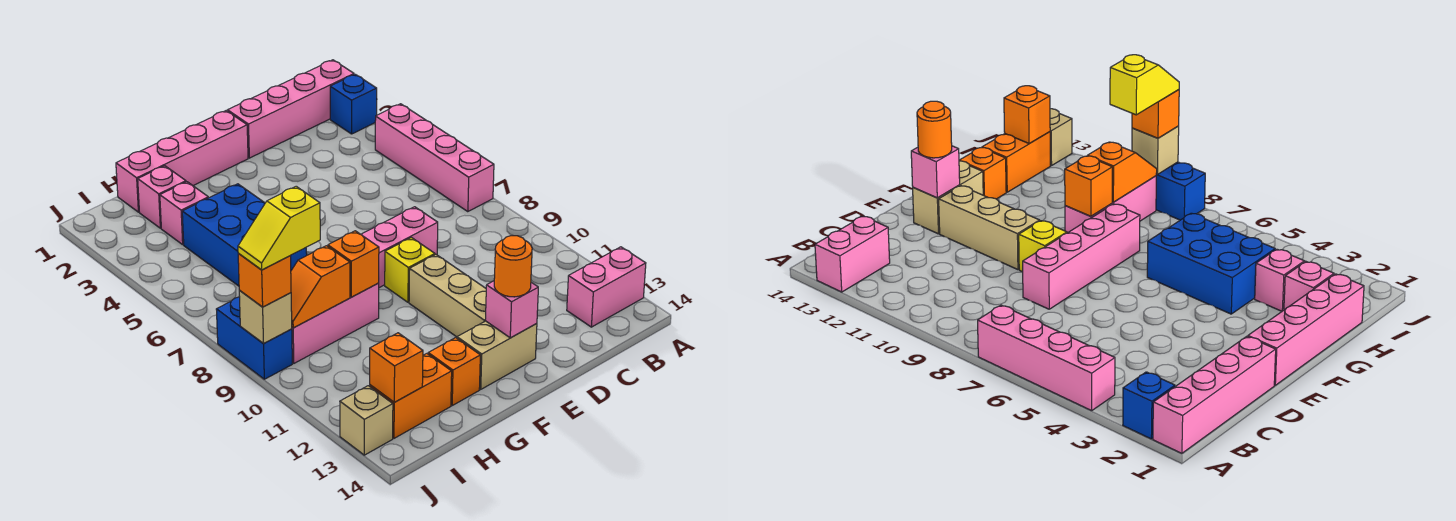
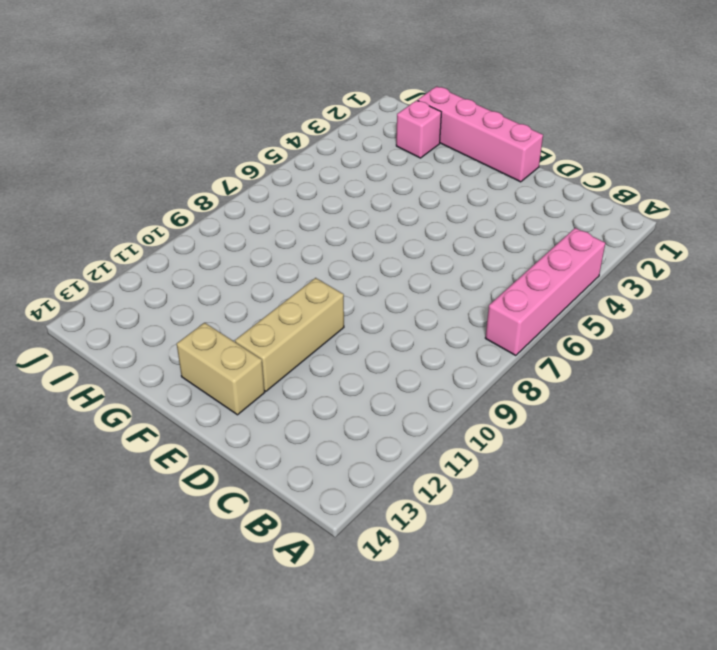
none -> pink 1x4 brick [228,60,354,158]
none -> blue 1x1 brick [330,74,377,134]
none -> pink 1x2 brick [567,247,646,327]

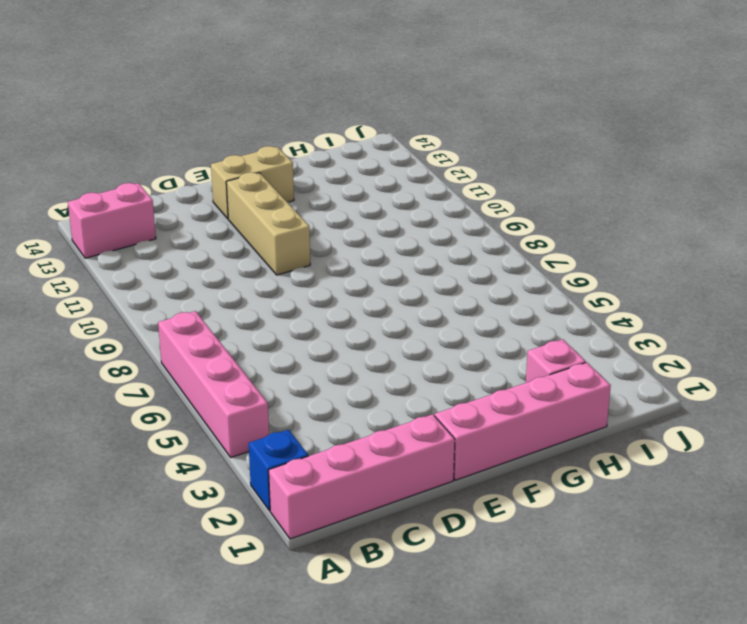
none -> pink 1x4 brick [361,207,438,288]
none -> yellow 1x1 brick [385,238,435,302]
none -> blue 2x3 brick [182,184,307,286]

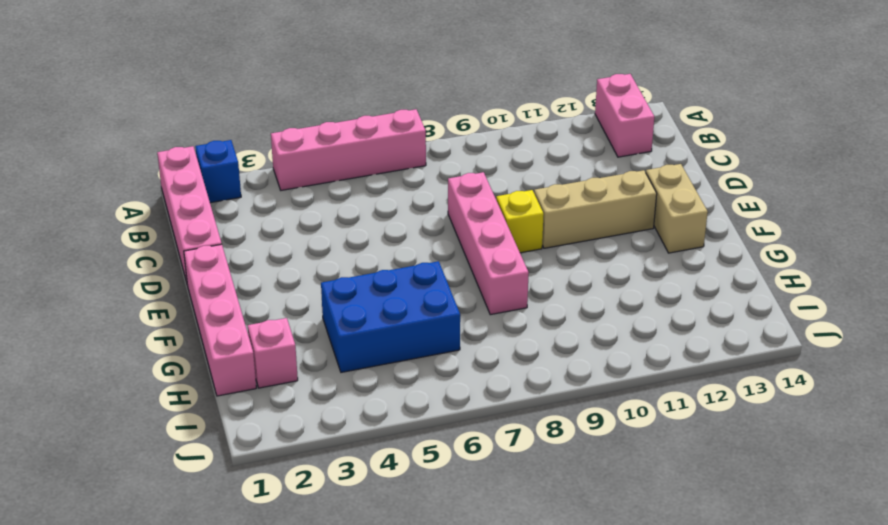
none -> pink 1x3 brick [292,283,379,363]
none -> orange 1x1 brick [428,338,480,405]
none -> pink 1x1 brick [160,182,208,245]

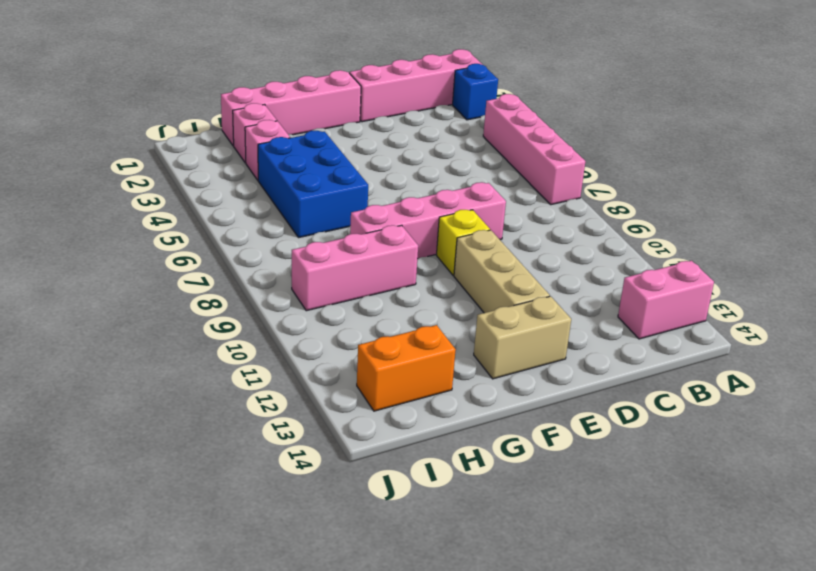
none -> orange 1x1 brick [428,338,480,405]
none -> blue 1x2 brick [216,297,292,379]
none -> tan 1x1 brick [340,386,393,455]

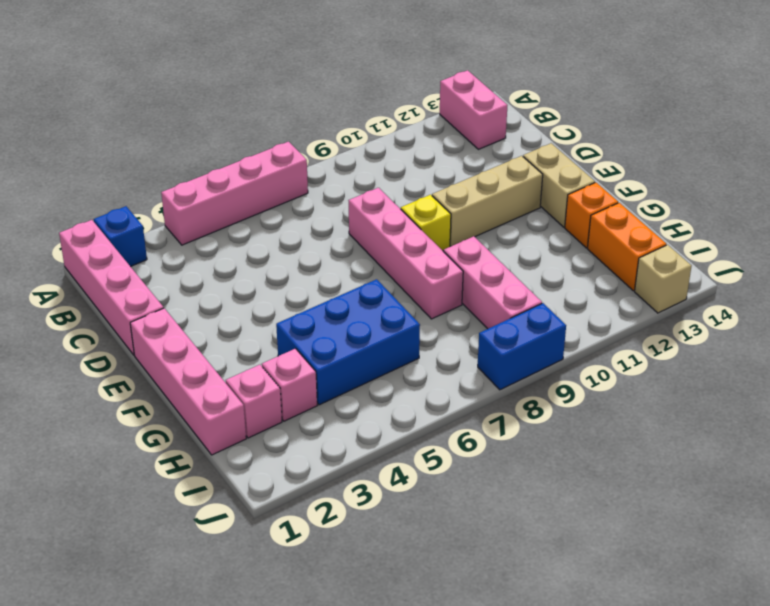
none -> pink 1x1 brick [485,281,538,338]
none -> orange 1x1 brick [328,231,379,297]
none -> orange 1x2 slope [291,246,350,328]

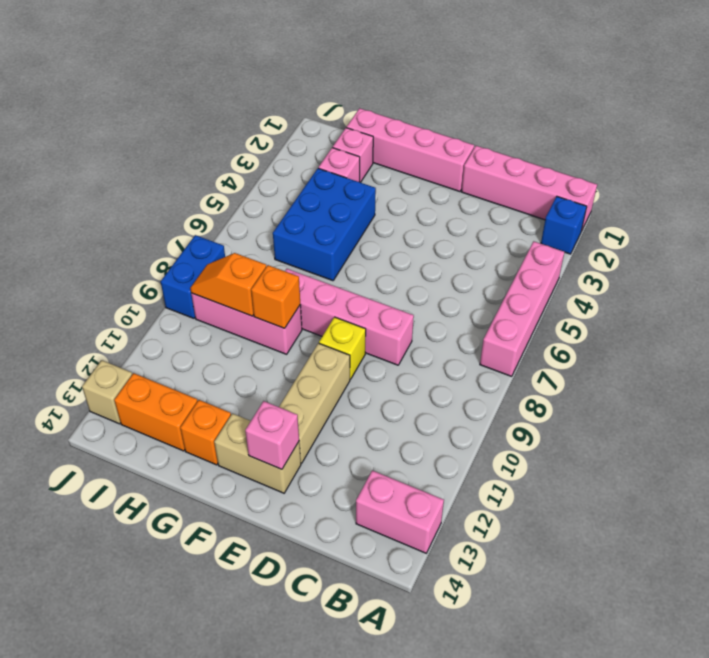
none -> orange 1x1 brick [370,333,423,402]
none -> tan 1x1 brick [239,291,292,344]
none -> orange 1x1 round brick [494,236,532,297]

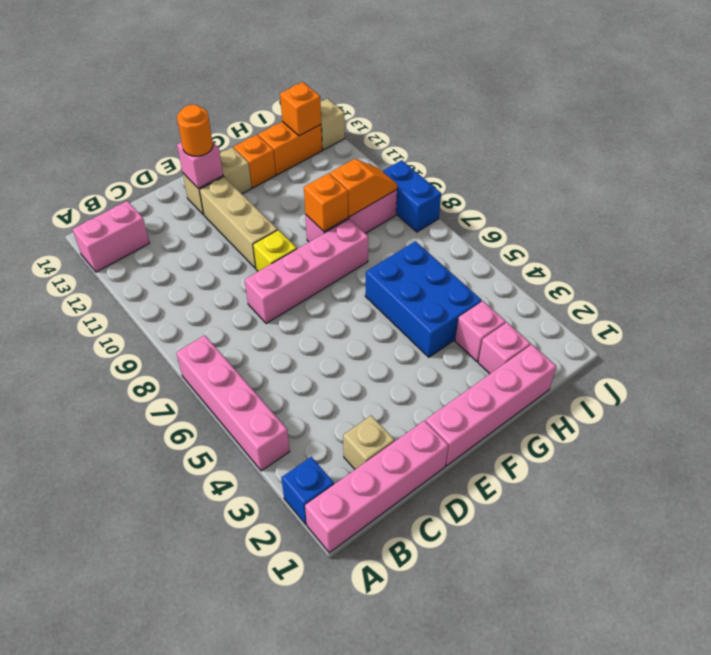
tan 1x1 brick [343,415,394,469] -> tan 1x1 brick moved to [239,291,292,344]
none -> orange 1x1 brick [238,254,291,307]
none -> yellow 1x2 slope [238,186,320,270]

